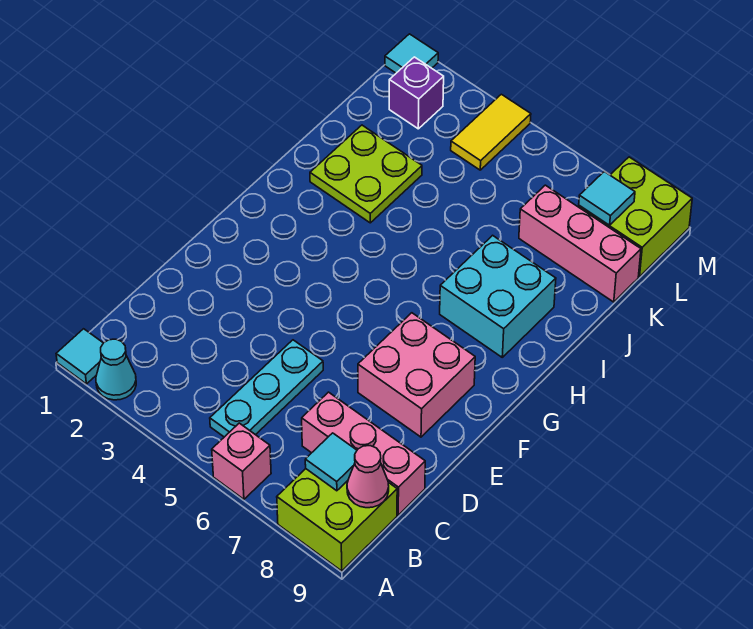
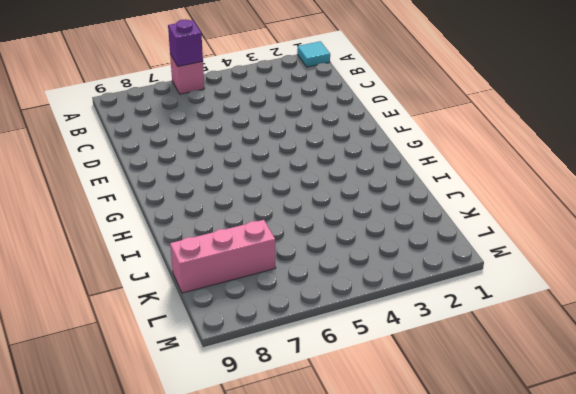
purple 1x1 brick [168,19,203,66] -> purple 1x1 brick moved to [389,57,444,129]
none -> cyan 1x1 cone [96,339,136,400]
none -> lime 2x2 brick [277,469,397,571]
none -> cyan 1x3 plate [210,340,323,437]

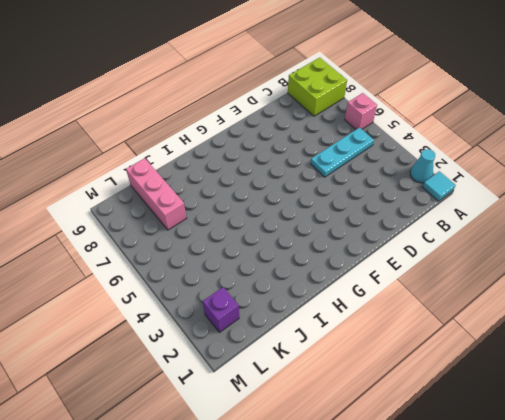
none -> pink 1x3 brick [302,392,425,515]
none -> pink 2x2 brick [358,313,475,437]
none -> cyan 2x2 brick [440,235,556,357]

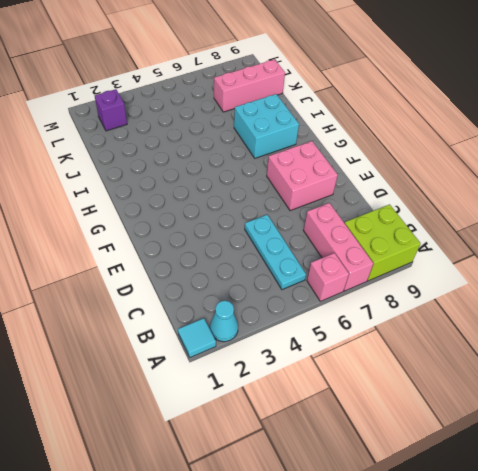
pink 1x3 brick [303,203,373,291] -> pink 1x3 brick turned to [302,392,425,515]
none -> lime 2x2 plate [310,125,422,223]
none -> yellow 1x2 tile [451,94,531,170]
none -> lime 2x2 brick [579,157,692,277]

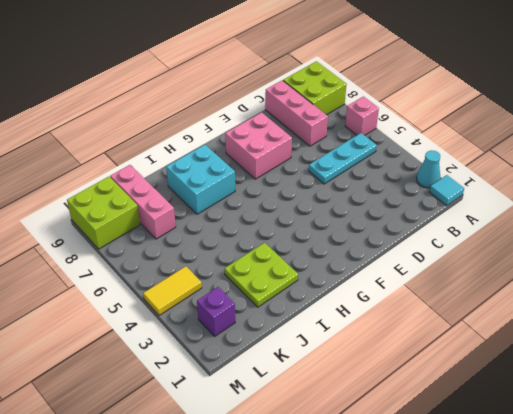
none -> cyan 1x1 tile [385,34,438,73]
none -> cyan 1x1 tile [305,433,357,491]
none -> pink 1x1 cone [347,446,389,508]

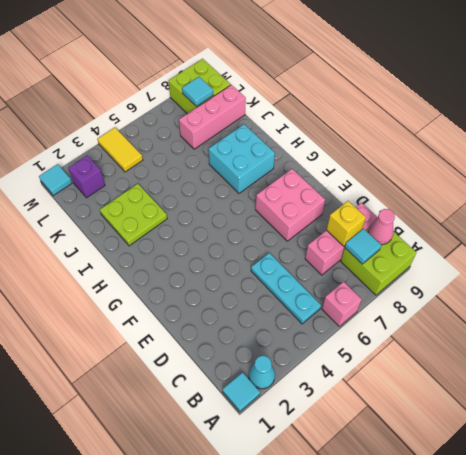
yellow 1x1 brick [327,201,366,246] -> none

